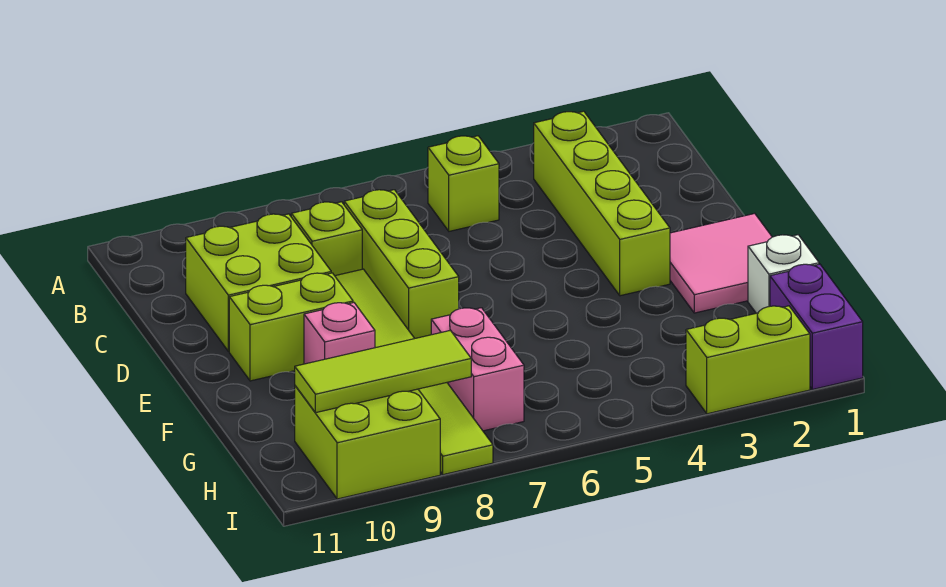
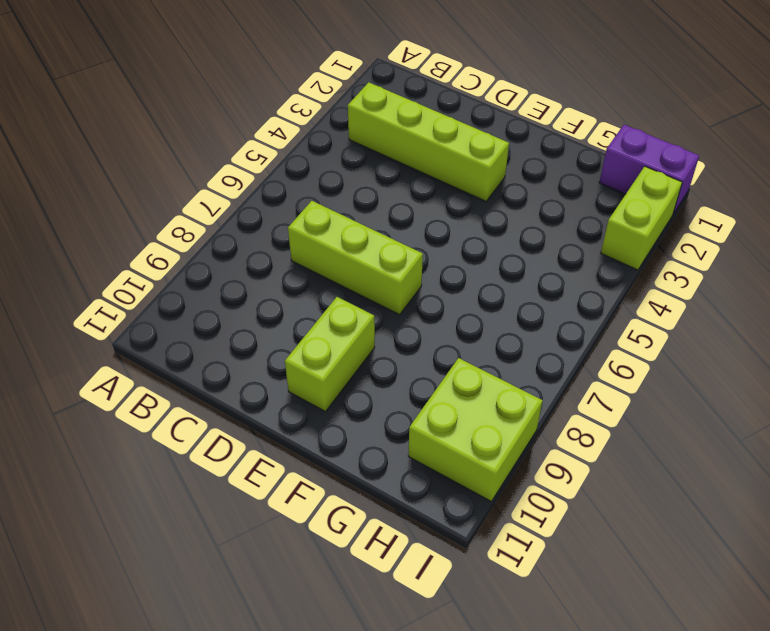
none -> lime 1x1 brick [428,136,499,231]
none -> lime 1x1 brick [291,202,362,276]
none -> lime 2x2 brick [186,214,331,351]

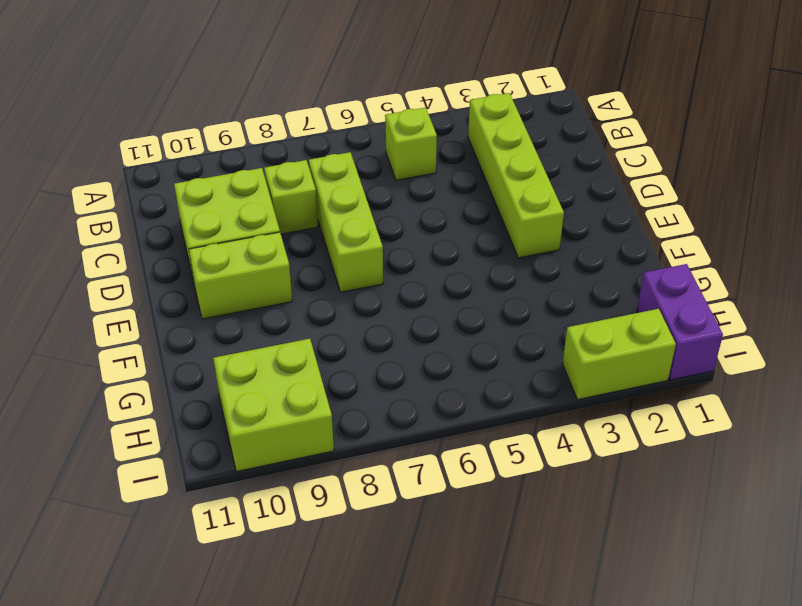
none -> lime 1x6 tile [335,269,493,475]
none -> pink 2x2 tile [670,213,772,313]
none -> pink 1x1 brick [304,303,375,364]

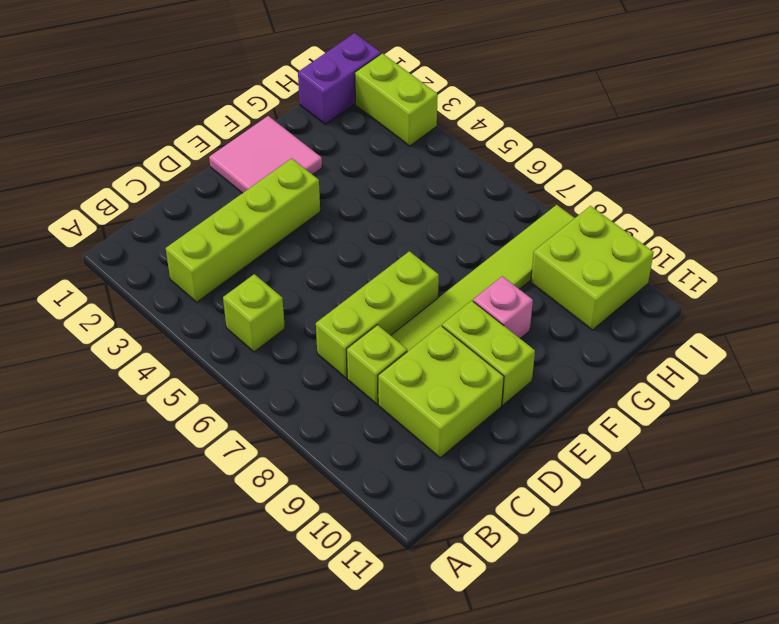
none -> white 1x1 brick [748,235,819,313]
none -> pink 1x2 brick [431,308,524,431]
none -> lime 1x3 tile [295,330,471,413]

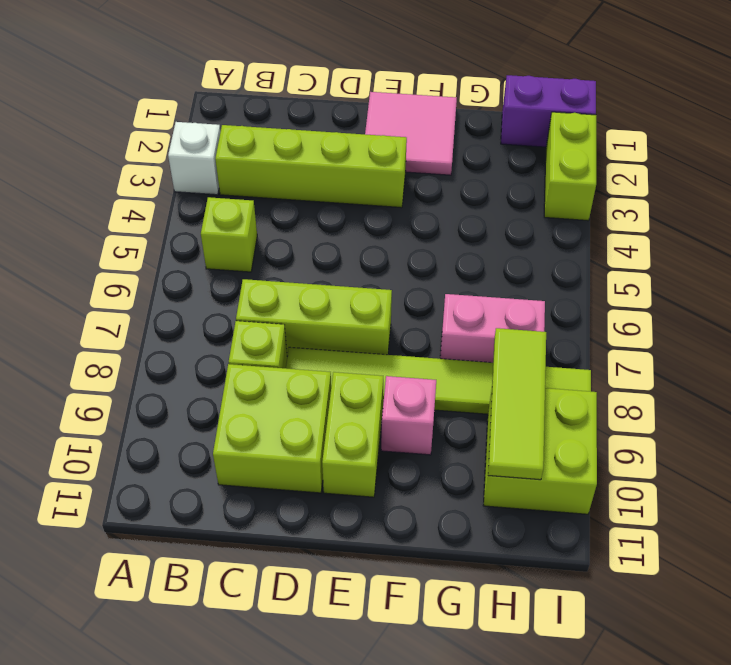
white 1x1 brick [168,122,221,195] -> white 1x1 brick moved to [748,235,819,313]

